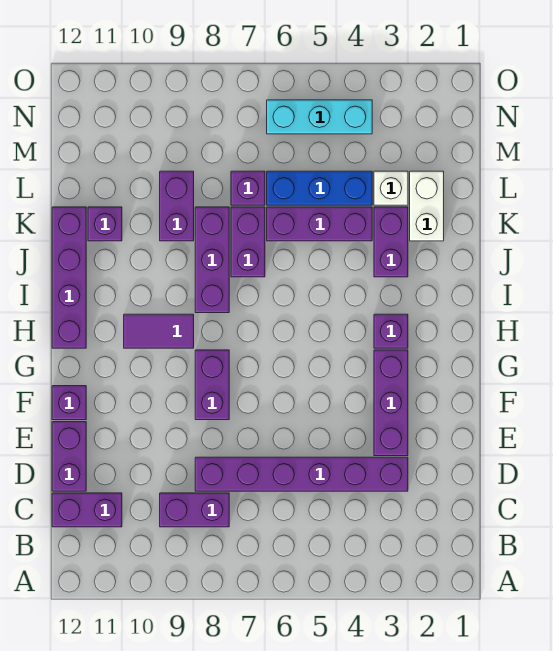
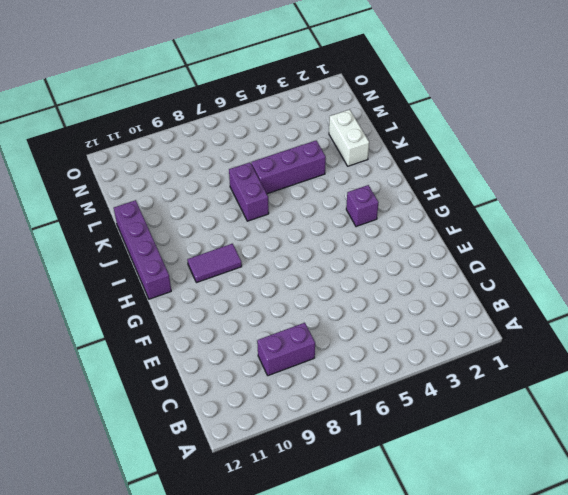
none -> purple 1x2 brick [52,493,122,527]
none -> purple 1x6 brick [195,457,408,491]
none -> purple 1x2 brick [52,422,86,491]

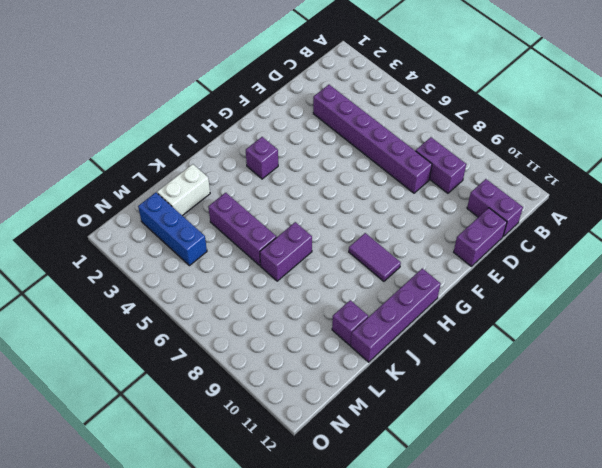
blue 1x3 brick [138,193,207,266] -> blue 1x3 brick moved to [267,171,372,205]
none -> purple 1x3 brick [374,350,408,456]
none -> purple 1x2 brick [195,350,229,420]
none -> purple 1x1 brick [52,386,86,420]

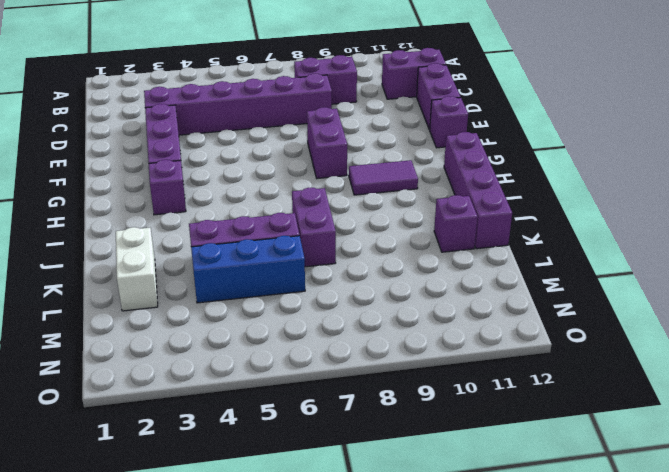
none -> purple 1x3 brick [195,207,229,313]
none -> purple 1x2 brick [374,207,408,277]
none -> purple 1x2 brick [160,171,194,241]

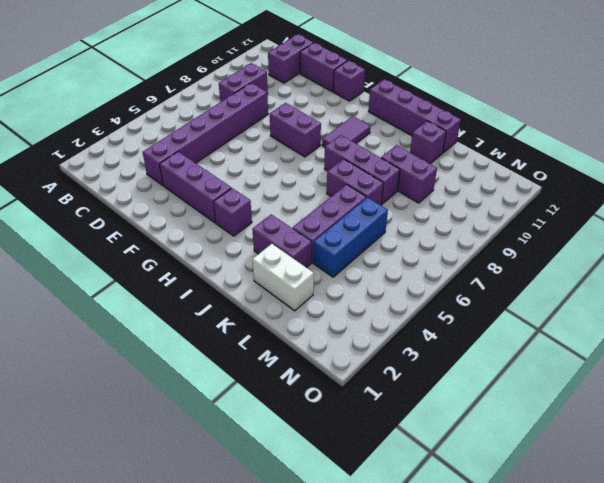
none -> white 1x1 brick [374,171,408,205]
none -> purple 1x1 brick [231,171,265,205]
none -> cyan 1x3 brick [267,100,372,134]

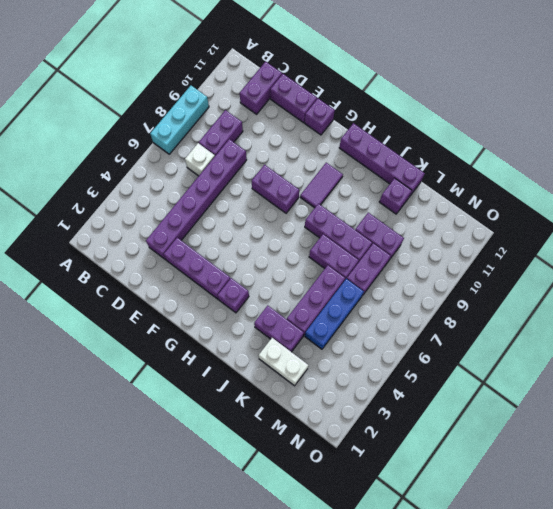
cyan 1x3 brick [150,86,209,154] -> cyan 1x3 brick moved to [267,100,372,134]
white 1x1 brick [185,143,215,176] -> white 1x1 brick moved to [374,171,408,205]
purple 1x2 brick [347,243,391,296] -> purple 1x1 brick [231,171,265,205]

